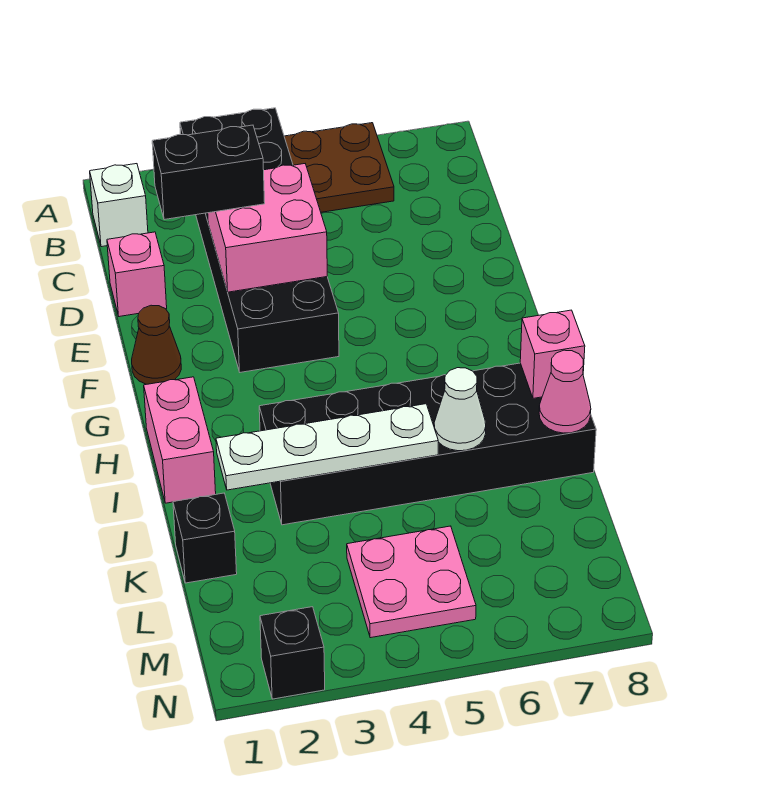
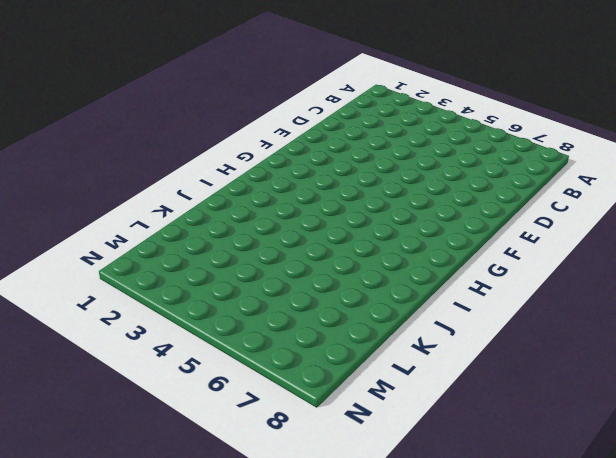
none -> black 2x6 brick [180,108,339,372]
none -> brown 2x2 plate [284,123,394,212]
none -> white 1x1 brick [90,164,148,247]

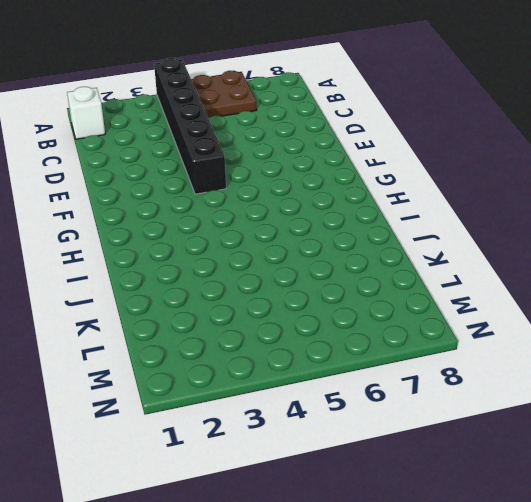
black 1x6 brick [154,58,226,194] -> black 2x6 brick [180,108,339,372]
none -> pink 1x1 brick [107,232,167,317]
none -> brown 1x1 cone [132,305,181,384]
none -> pink 1x2 brick [144,377,216,503]

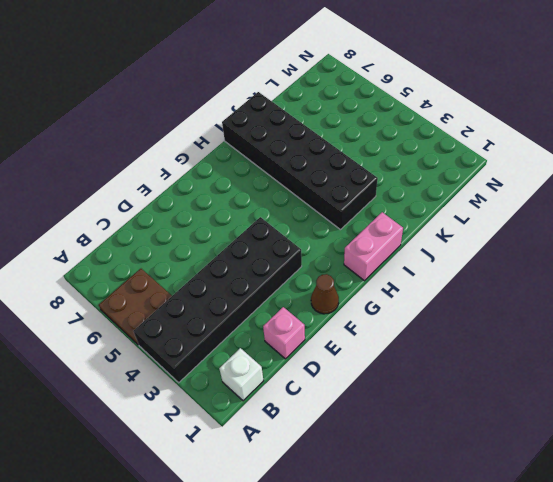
none -> black 1x1 brick [173,493,237,583]
none -> pink 2x2 plate [347,526,476,638]
none -> black 1x1 brick [260,607,325,699]

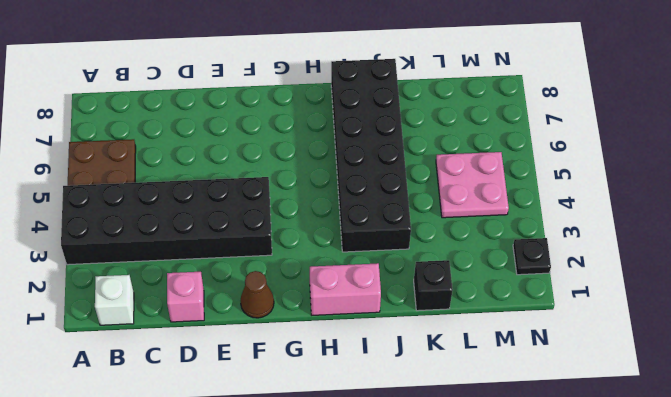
black 1x1 plate [513,238,551,275] -> black 1x1 brick [260,607,325,699]
none -> pink 2x2 brick [208,164,327,292]
none -> pink 1x1 brick [520,310,585,398]
none -> white 1x4 plate [216,404,438,490]

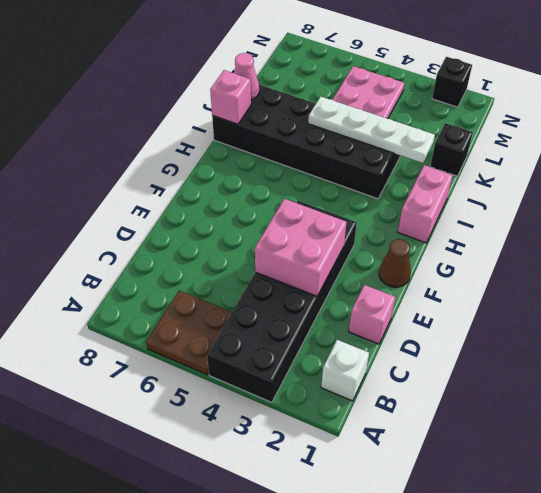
none -> white 1x1 cone [434,368,486,451]
none -> black 1x2 brick [152,125,265,220]

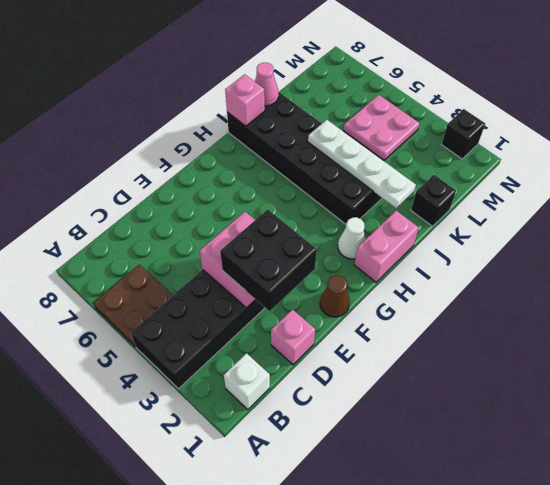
black 2x2 brick [220,209,317,311] -> black 1x2 brick [152,125,265,220]
white 1x1 cone [338,217,366,259] -> white 1x1 cone moved to [434,368,486,451]

